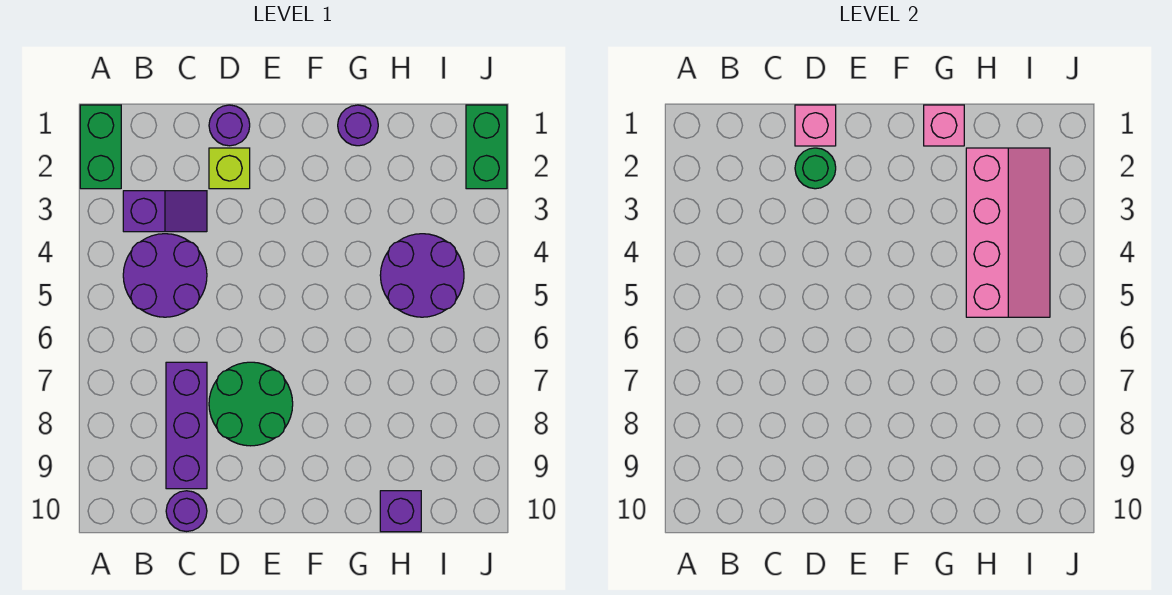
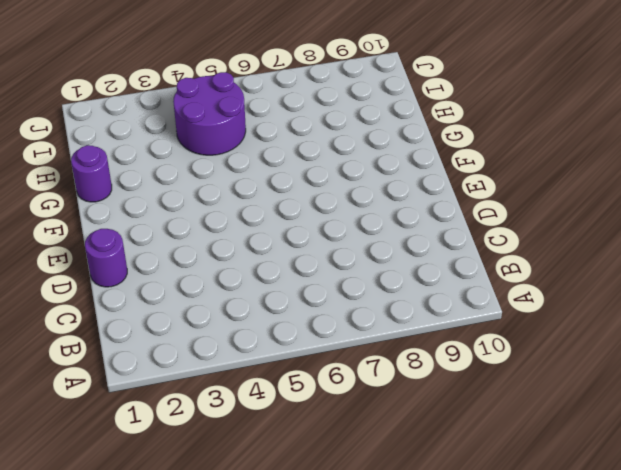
none -> green 1x2 brick [80,105,121,189]
none -> purple 1x2 slope [123,191,207,232]
none -> purple 2x2 round brick [123,234,207,317]

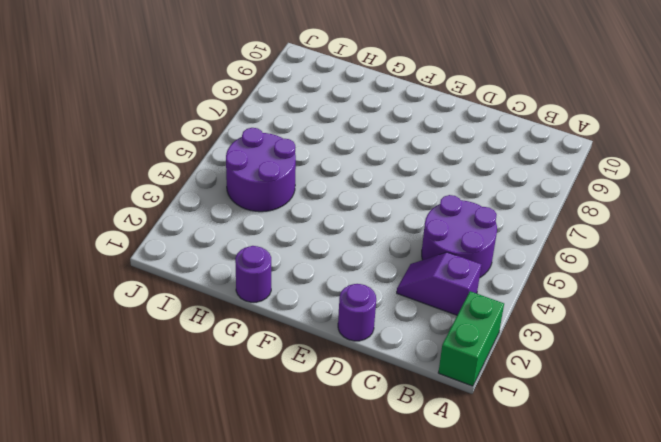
none -> purple 1x3 brick [166,362,207,489]
none -> purple 1x1 round brick [166,491,207,532]
none -> lime 1x1 brick [209,148,250,189]

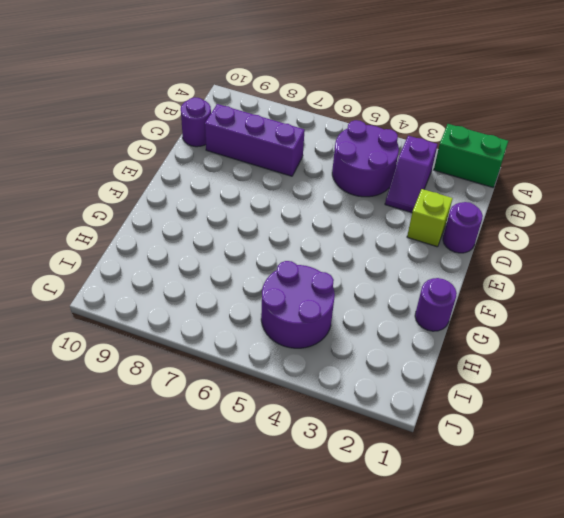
none -> green 2x2 round brick [209,362,293,446]
none -> purple 1x1 brick [380,491,421,532]
none -> green 1x2 brick [466,105,507,189]

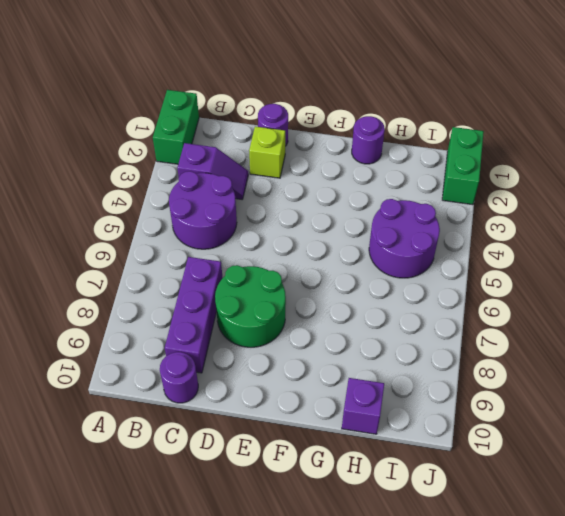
none -> pink 1x1 brick [795,105,836,146]
none -> green 1x1 round brick [795,148,836,189]
none -> pink 1x1 brick [924,105,964,146]

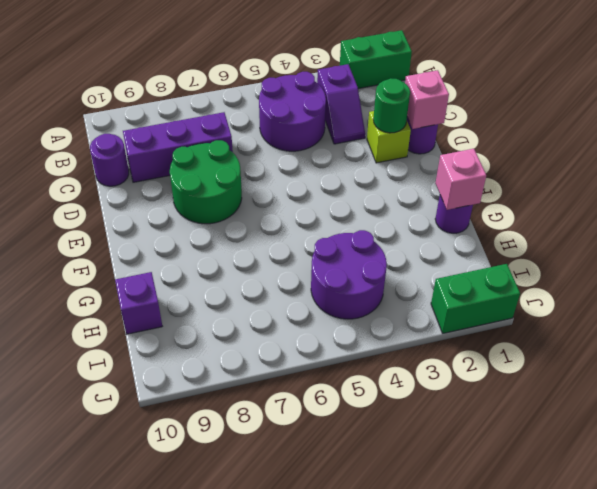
none -> pink 2x4 slope [966,148,1050,317]

